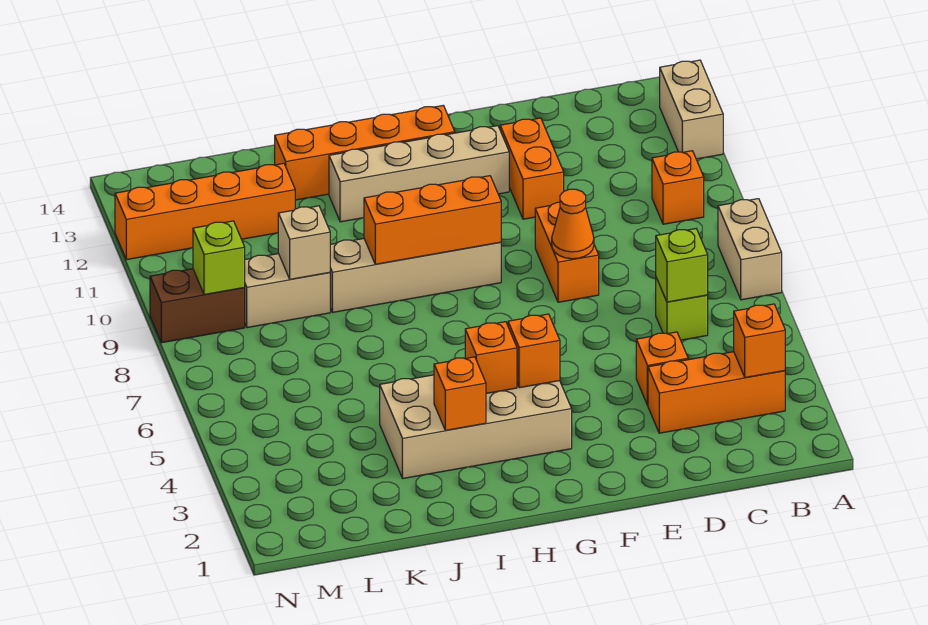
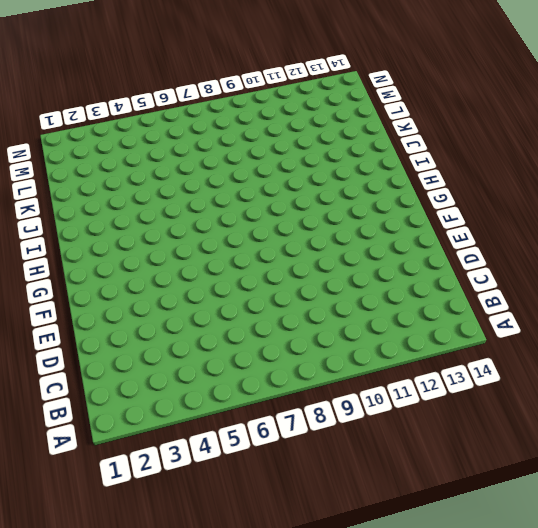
none -> tan 1x2 brick [718,199,782,300]
none -> tan 1x2 brick [660,60,723,159]
none -> orange 1x3 brick [648,352,785,433]

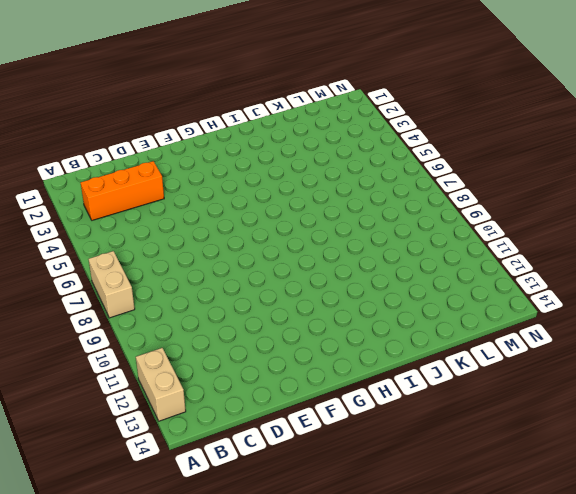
none -> orange 1x1 brick [652,151,704,224]
none -> lime 1x1 brick [656,278,708,340]
none -> orange 1x1 brick [636,332,688,405]

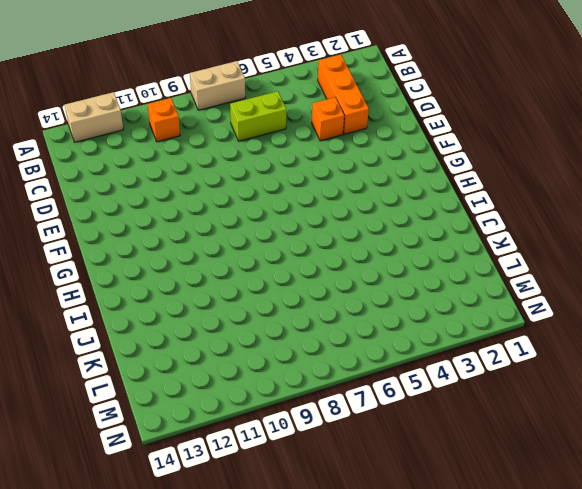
lime 1x2 brick [230,91,286,141] -> lime 1x1 brick [656,278,708,340]
none -> orange 1x2 brick [535,202,599,302]
none -> orange 1x2 brick [500,118,564,219]
none -> tan 1x4 brick [329,126,509,222]

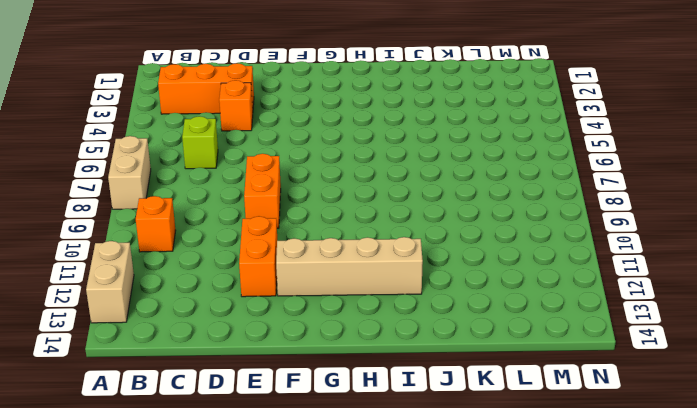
none -> tan 2x4 brick [380,375,572,478]
none -> tan 1x4 brick [330,239,501,312]
none -> orange 1x4 brick [275,105,455,200]

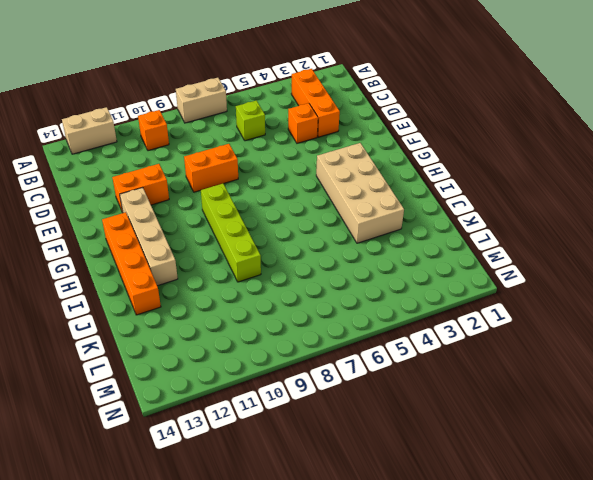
lime 1x4 brick [201,184,261,282] -> tan 1x4 brick [330,239,501,312]
none -> tan 1x2 brick [245,254,330,328]
none -> orange 1x4 brick [115,163,295,260]
none -> brown 1x2 brick [150,269,245,343]

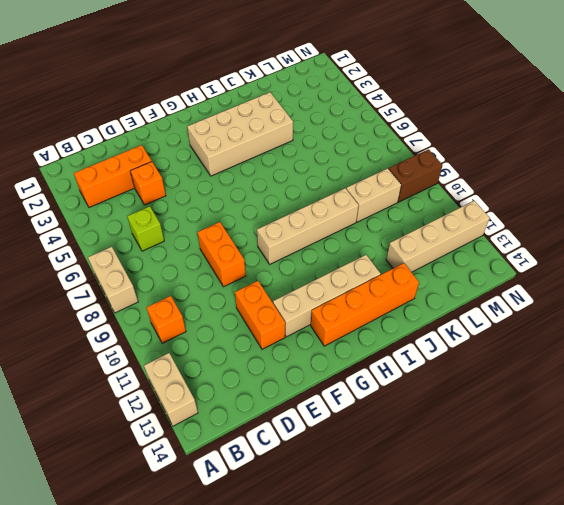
tan 1x4 brick [386,201,490,272] -> orange 1x4 brick [115,163,295,260]
none -> orange 1x1 brick [734,304,785,377]
none -> lime 1x1 brick [656,229,708,302]
none -> orange 1x1 cone [552,189,594,259]

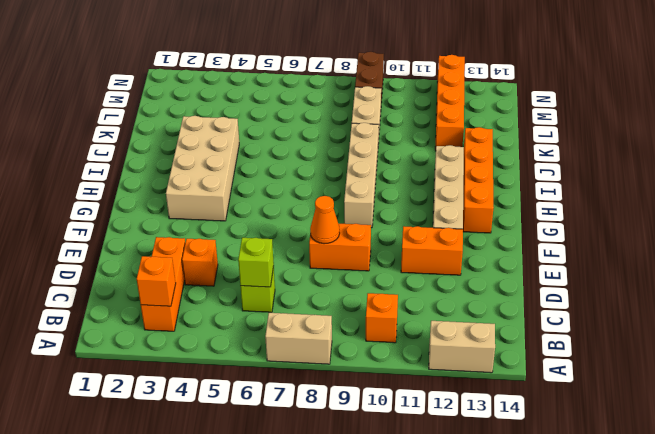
none -> orange 1x1 brick [508,314,560,388]
none -> orange 1x3 brick [364,176,501,264]
none -> orange 1x1 brick [465,322,517,393]

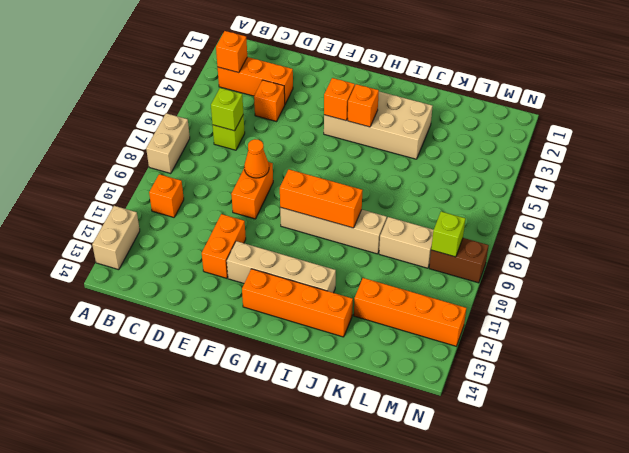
none -> orange 1x1 brick [434,357,486,430]
none -> tan 1x1 brick [278,206,330,279]

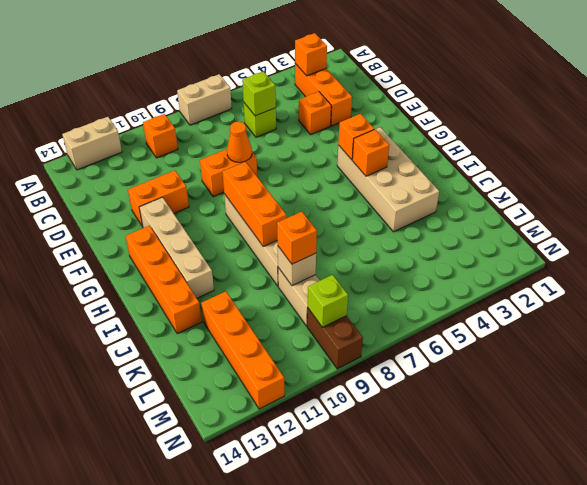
orange 1x1 brick [277,212,317,264] -> orange 1x1 brick moved to [434,357,486,430]

